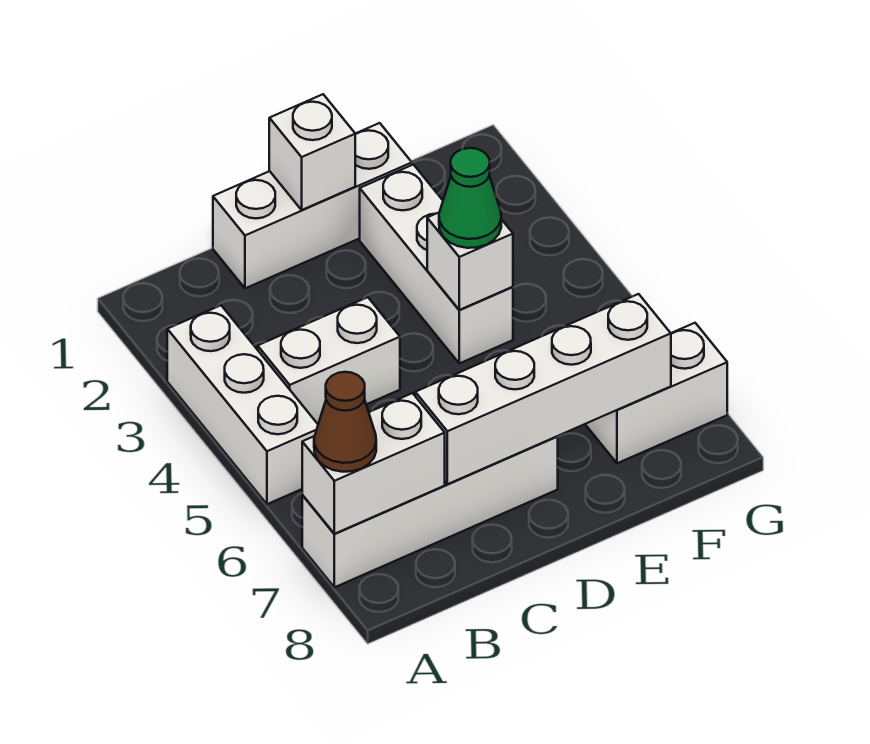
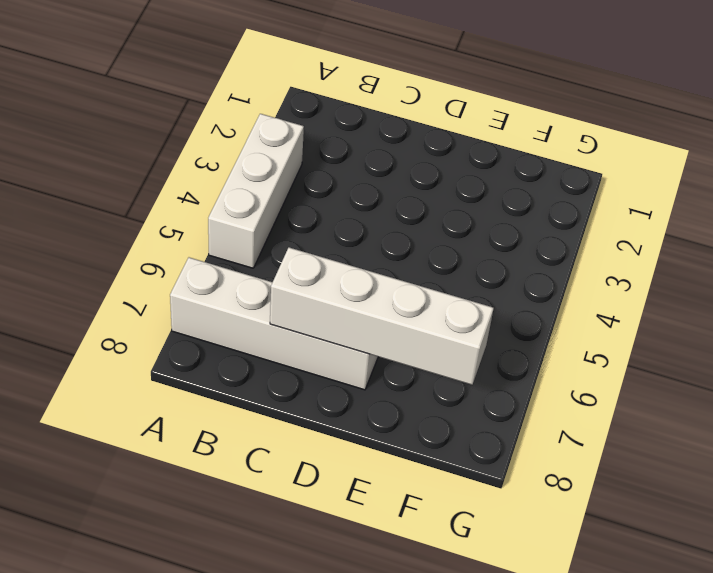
none -> white 1x2 brick [258,297,400,424]
none -> white 1x3 brick [213,123,412,288]
none -> white 1x3 brick [360,165,513,363]

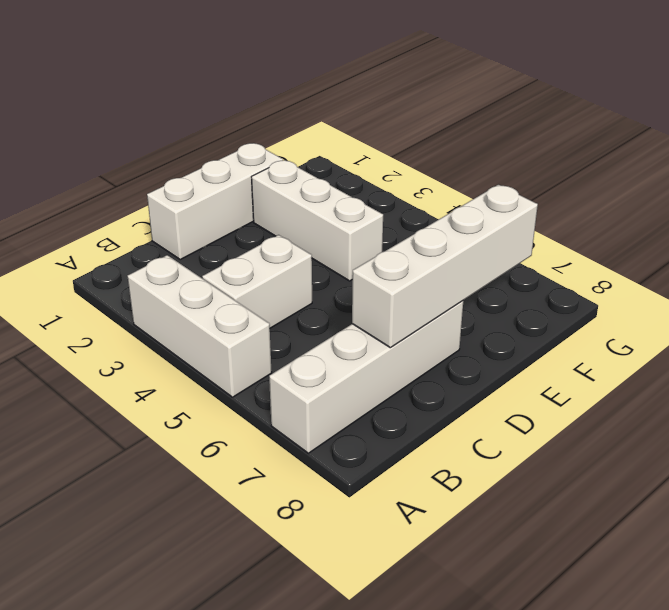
none -> white 1x2 brick [585,323,727,463]
none -> white 1x2 brick [302,393,445,534]
none -> white 1x1 brick [269,94,355,210]

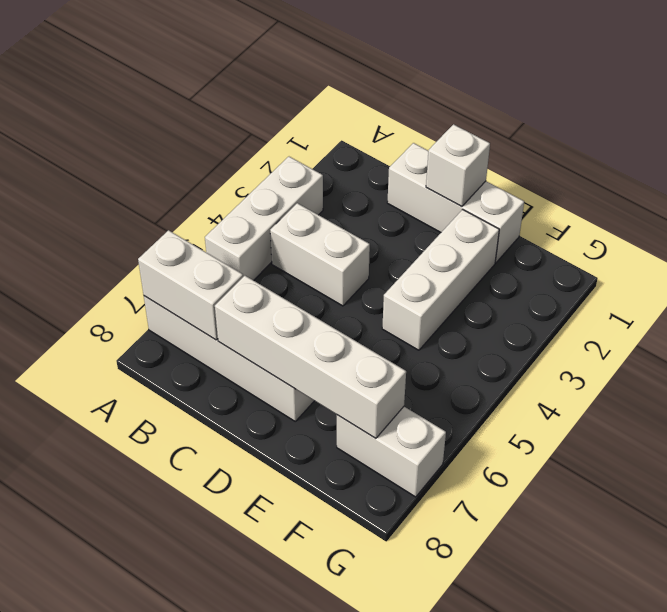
none -> white 1x1 brick [427,213,513,310]
none -> brown 1x1 cone [314,372,376,472]
none -> green 1x1 cone [439,148,501,248]

